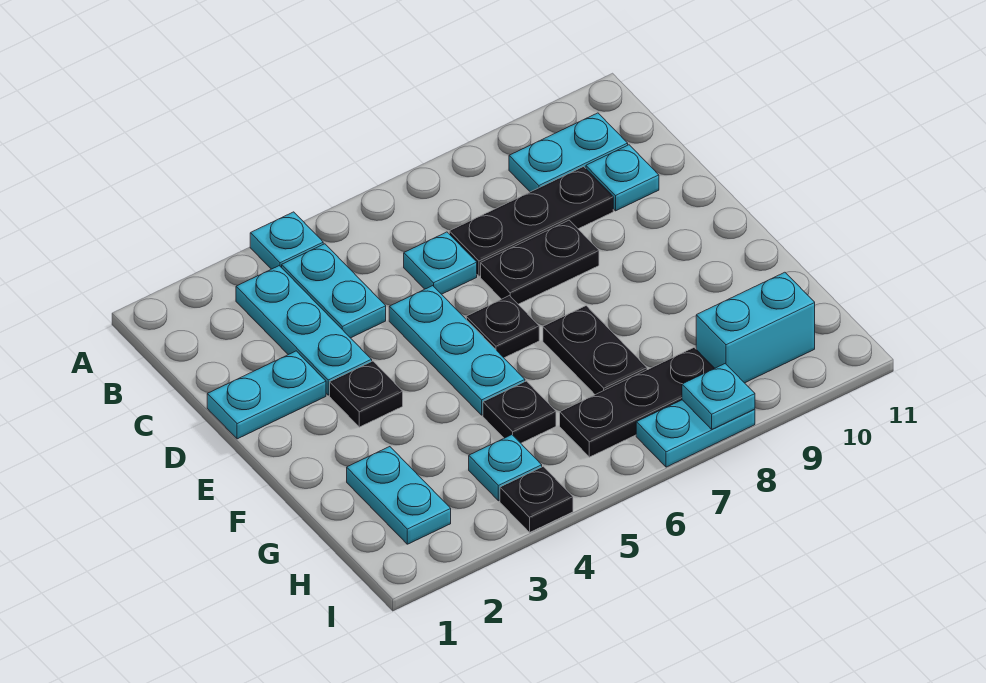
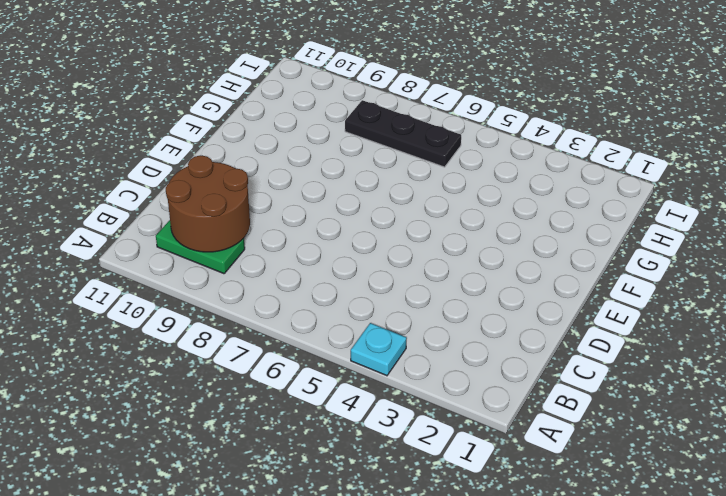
green 1x2 plate [156,220,245,274] -> cyan 1x2 plate [509,113,628,192]
brown 2x2 round brick [166,155,250,252] -> none
none -> cyan 1x3 plate [236,266,372,395]
none -> cyan 1x2 plate [282,244,386,338]
none -> cyan 1x1 plate [404,232,477,294]

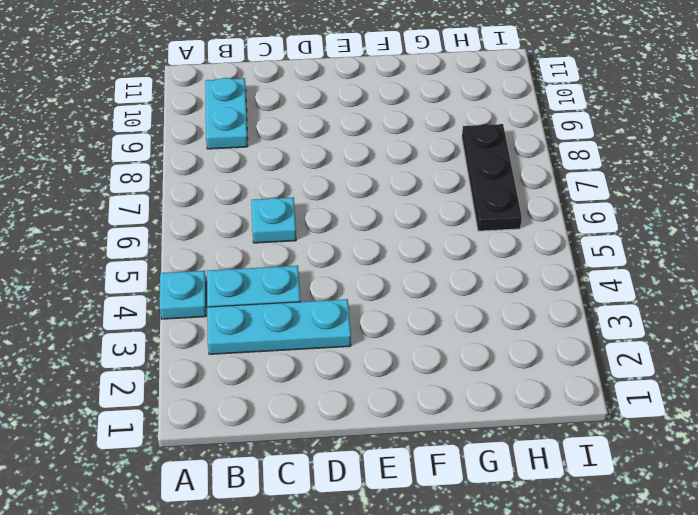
none -> black 1x3 plate [449,167,613,276]
none -> cyan 1x1 plate [586,145,659,211]
none -> cyan 1x2 plate [207,351,326,439]

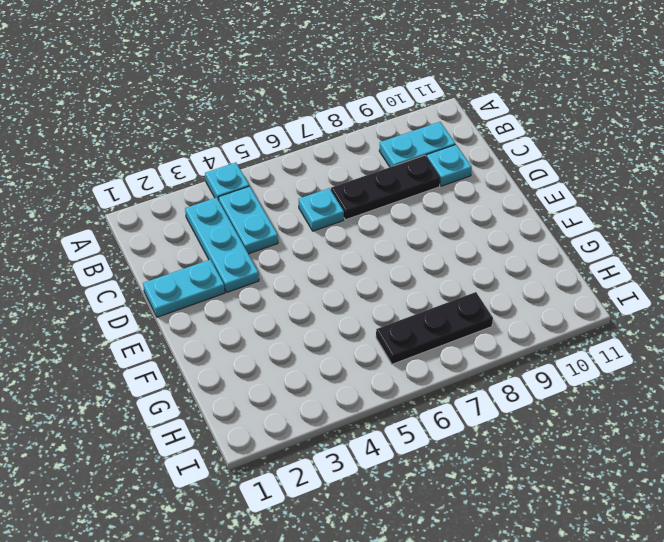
none -> cyan 1x3 plate [389,286,525,415]
none -> black 1x2 plate [481,220,599,304]
none -> black 1x1 plate [330,361,403,427]

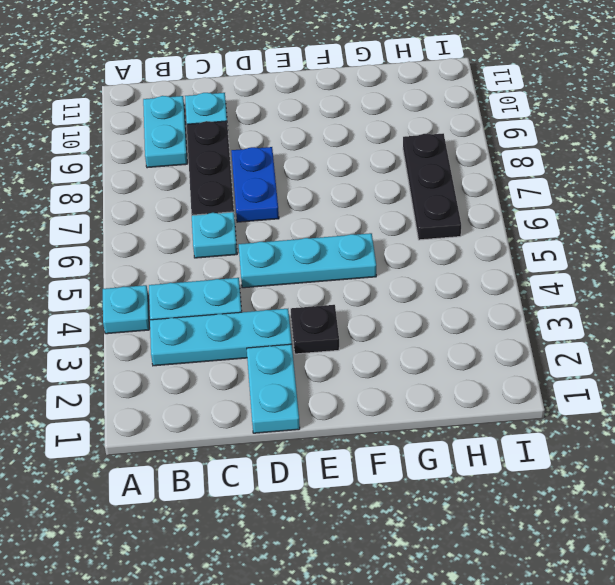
blue 1x2 plate [231,147,279,222] -> black 1x2 plate [481,220,599,304]
none -> black 1x1 plate [466,296,539,358]
none -> black 1x2 plate [543,306,647,395]
none -> cyan 1x2 plate [347,447,451,544]

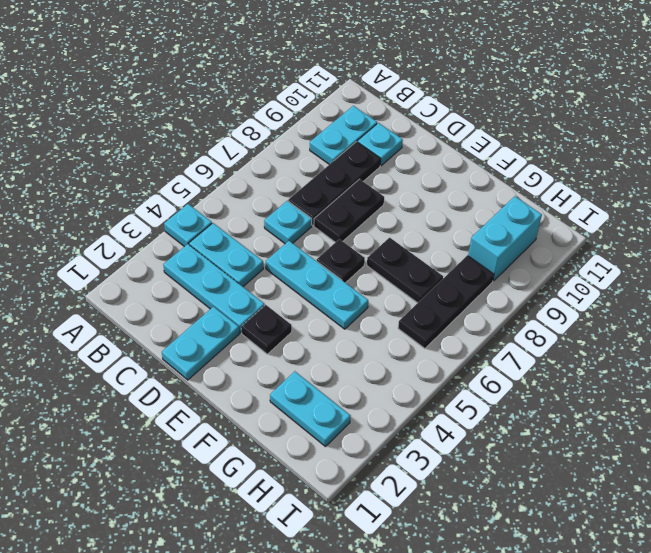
none -> black 1x1 plate [483,381,556,443]
none -> cyan 1x1 plate [469,435,542,501]
none -> black 1x1 plate [500,467,573,532]

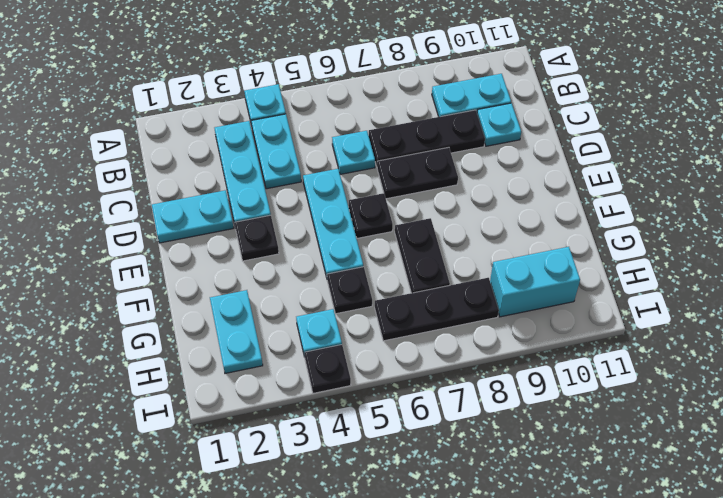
none -> cyan 1x2 plate [636,400,755,467]
none -> cyan 1x1 plate [682,364,755,429]

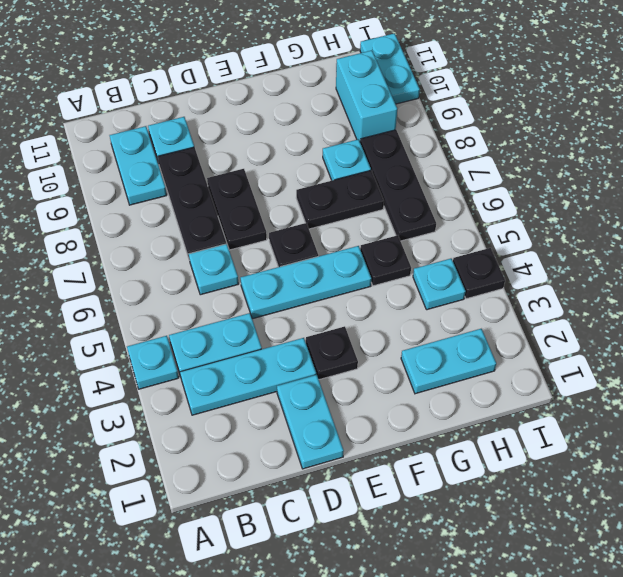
cyan 1x1 plate [323,139,371,180] -> cyan 1x1 plate moved to [682,364,755,429]
cyan 1x2 plate [360,33,420,104] -> cyan 1x2 plate moved to [636,400,755,467]

